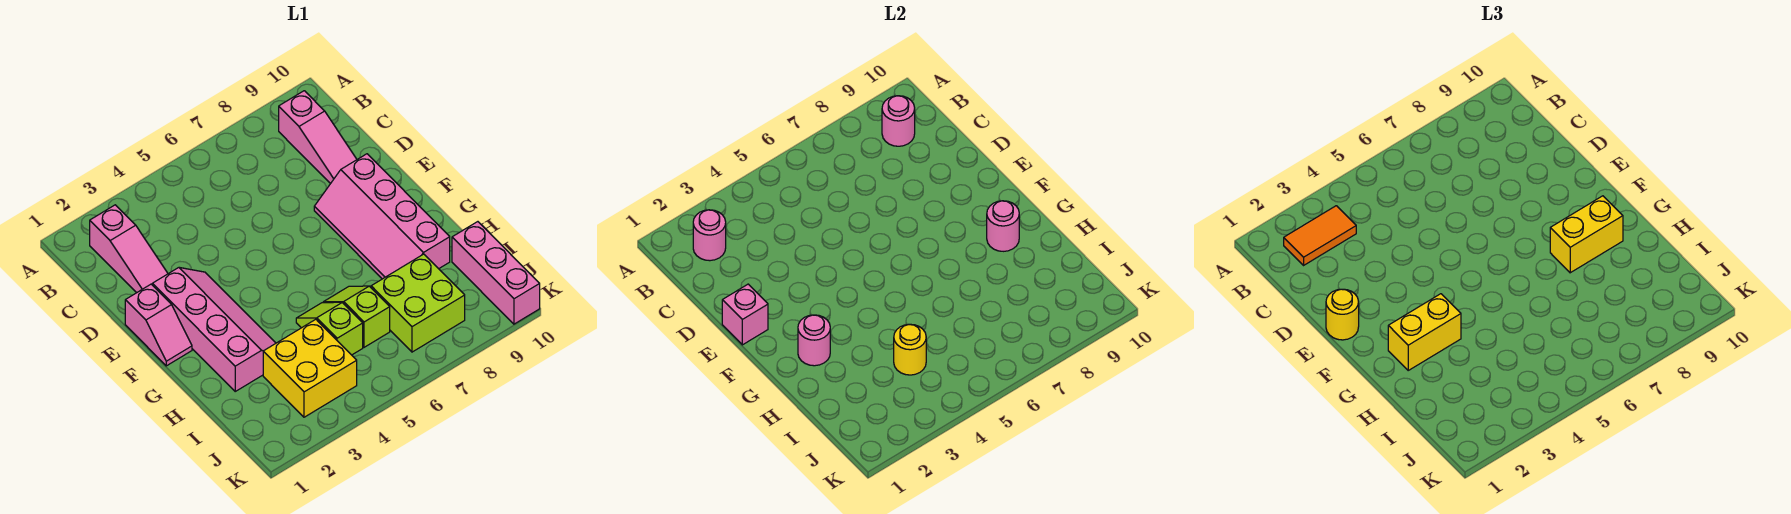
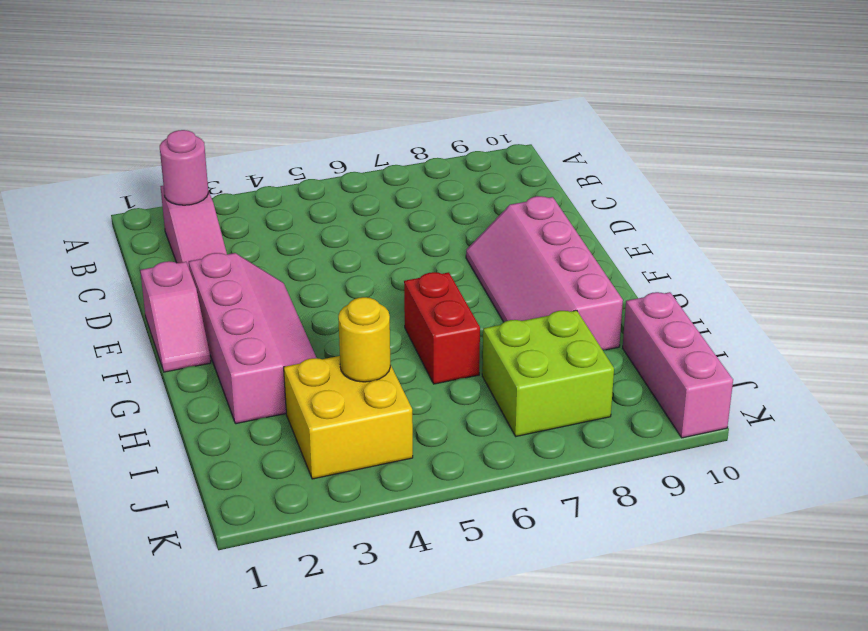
red 1x2 brick [404,272,480,384] -> lime 1x2 slope [323,286,390,347]
none -> pink 1x3 slope [279,91,357,184]
none -> lime 1x2 slope [296,302,363,355]
none -> pink 1x1 round brick [882,96,915,146]

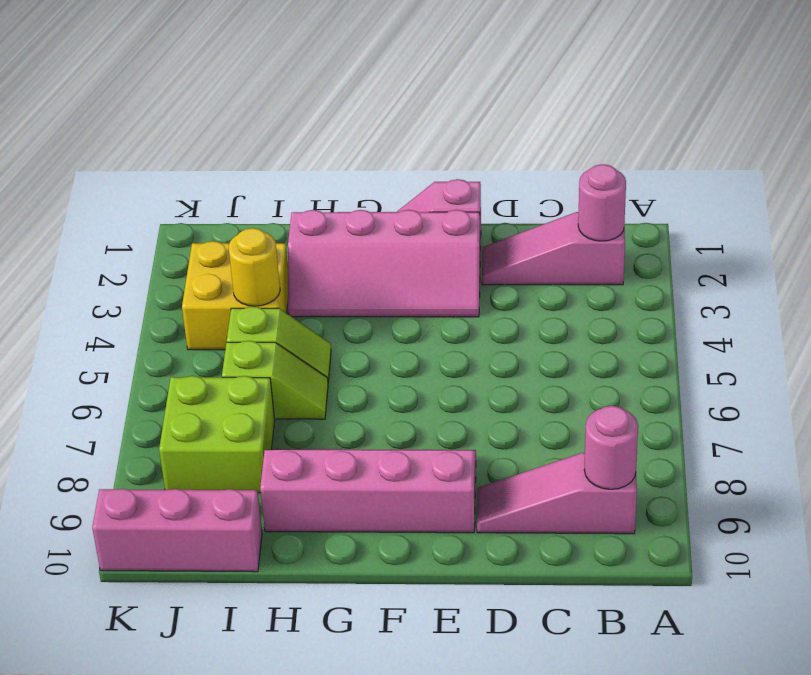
none -> pink 1x1 brick [722,284,768,345]
none -> pink 1x1 round brick [798,315,830,366]
none -> pink 1x1 round brick [987,201,1019,251]

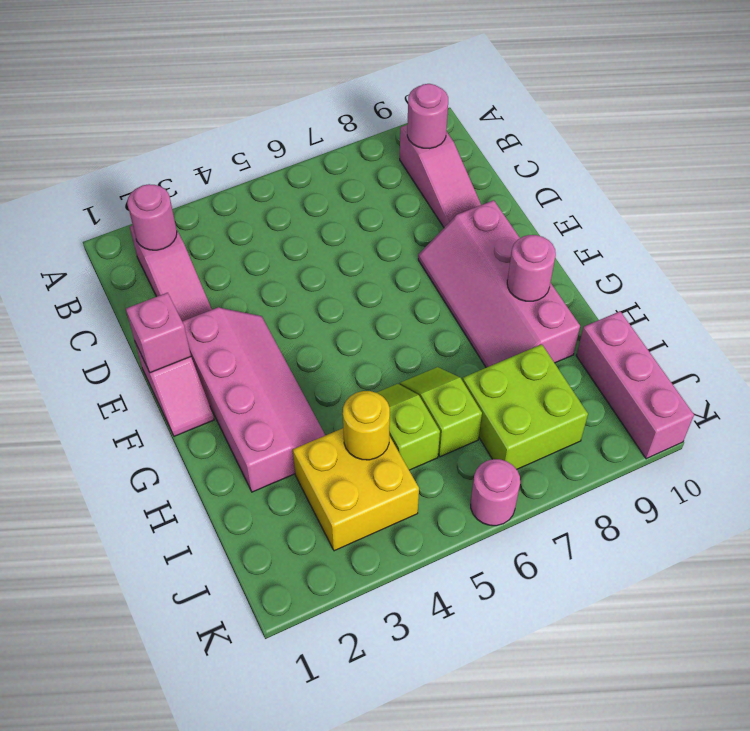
pink 1x1 round brick [471,459,520,526] -> pink 1x1 round brick moved to [798,315,830,366]
none -> orange 1x2 tile [1284,206,1356,265]
none -> yellow 1x1 round brick [1326,289,1359,340]
none -> yellow 1x2 brick [1388,294,1461,370]

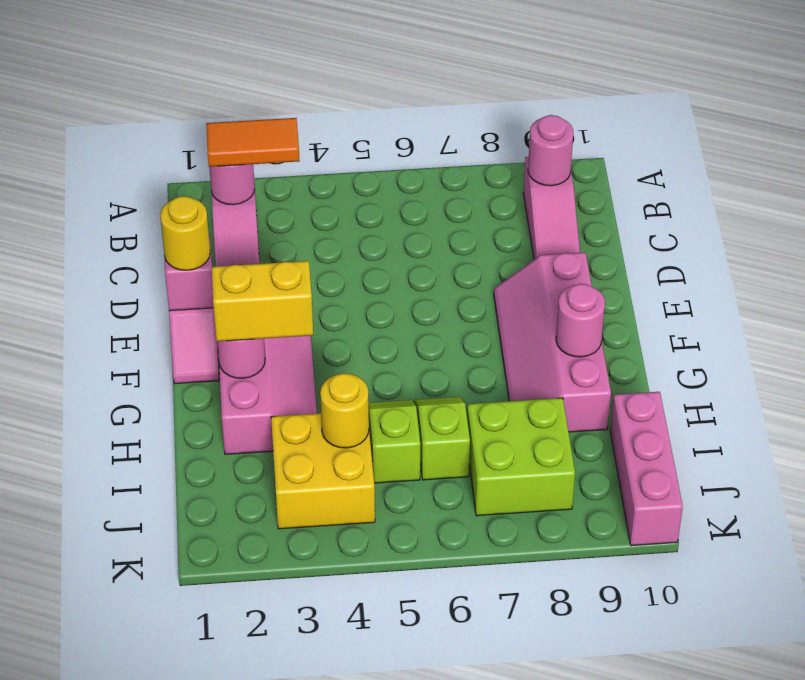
none -> yellow 1x2 brick [1550,196,1623,273]

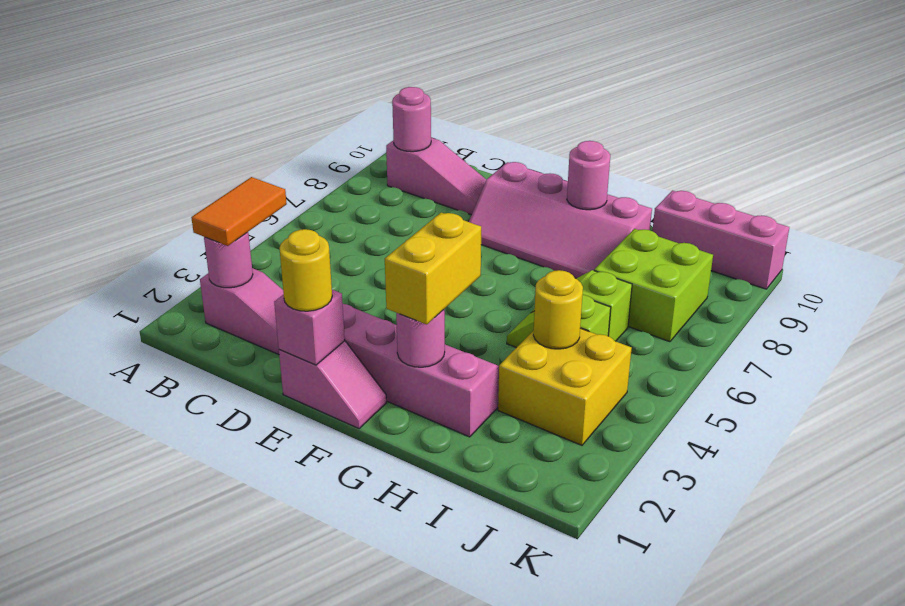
none -> yellow 1x2 brick [1550,196,1623,273]

